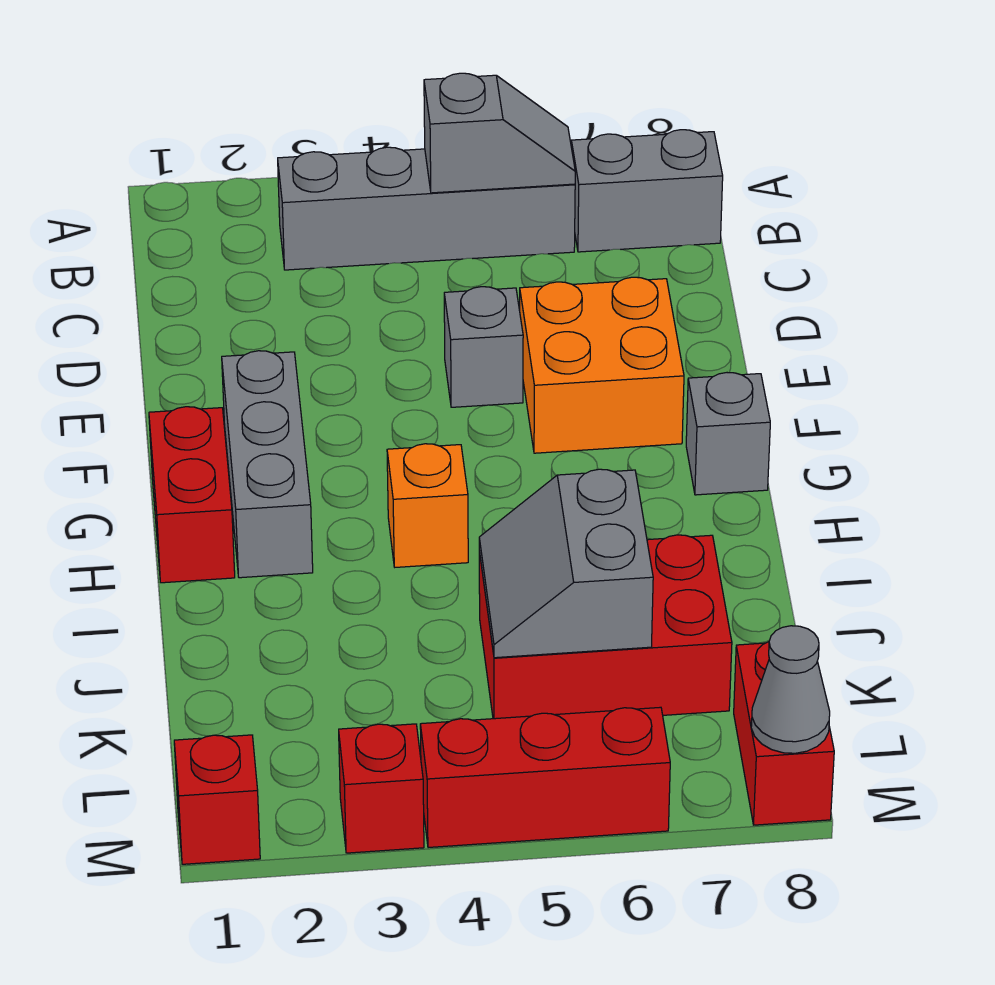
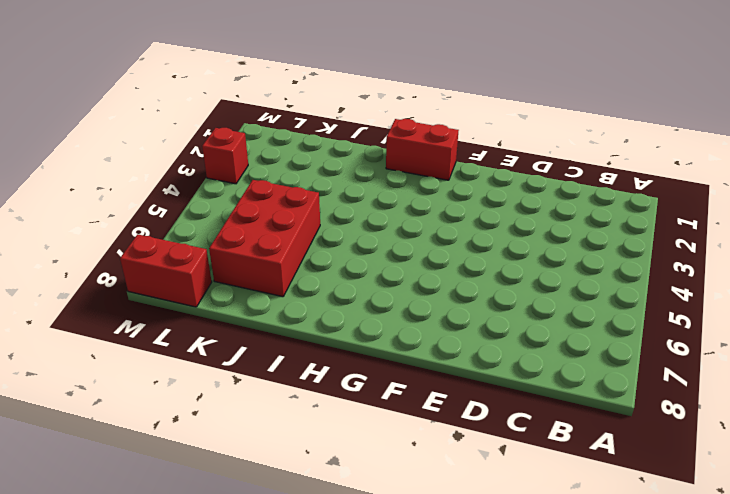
none -> grey 1x4 brick [278,147,575,270]
none -> grey 1x2 brick [571,130,723,252]
none -> grey 1x1 brick [444,287,523,407]

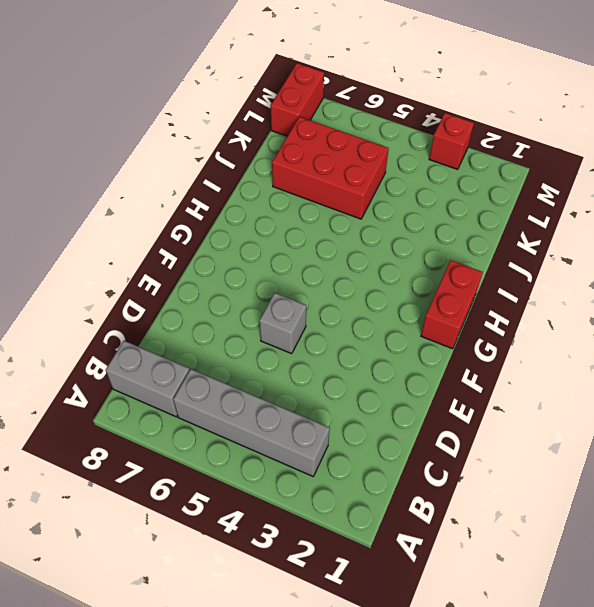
none -> orange 2x2 brick [520,277,684,453]
none -> grey 1x3 brick [222,351,313,578]
none -> grey 1x1 brick [686,373,770,495]

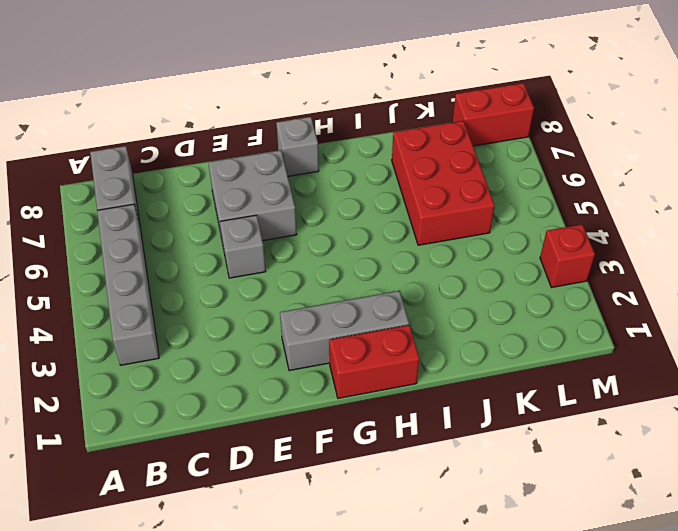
grey 2x2 brick [208,150,297,243] -> orange 2x2 brick [520,277,684,453]
none -> orange 1x1 brick [387,444,468,567]
none -> red 1x1 brick [174,735,260,864]
none -> red 1x3 brick [420,707,670,848]

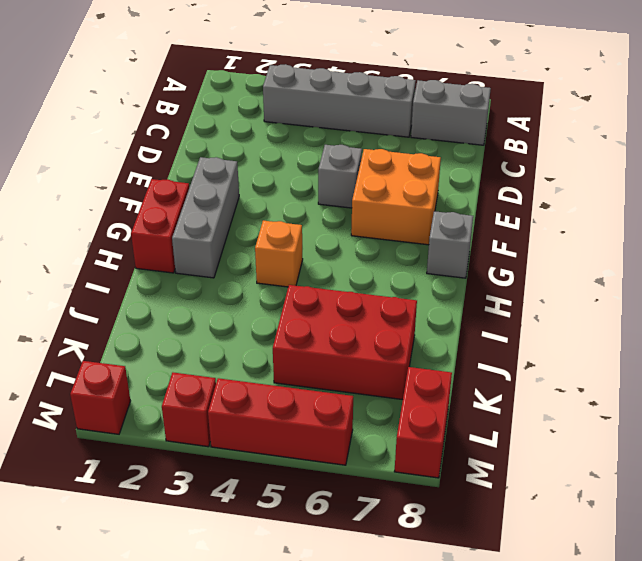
none -> grey 1x2 slope [424,73,575,193]
none -> grey 2x2 slope [479,469,653,658]
none -> grey 1x1 cone [751,626,830,753]

